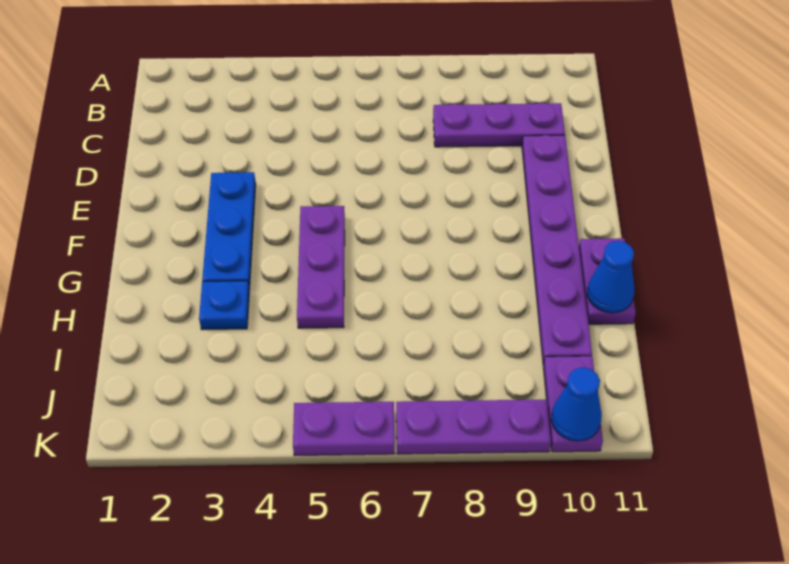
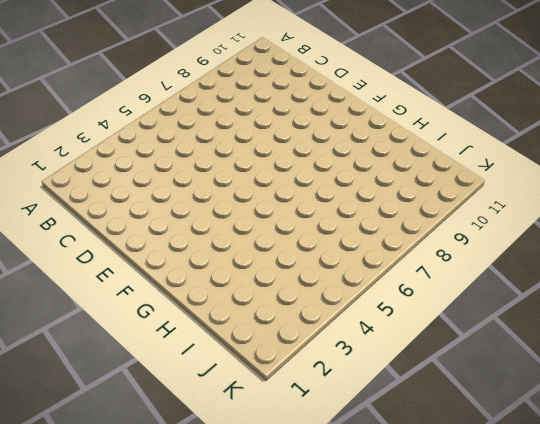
none -> purple 1x3 plate [433,103,565,147]
none -> purple 1x6 plate [522,135,592,365]

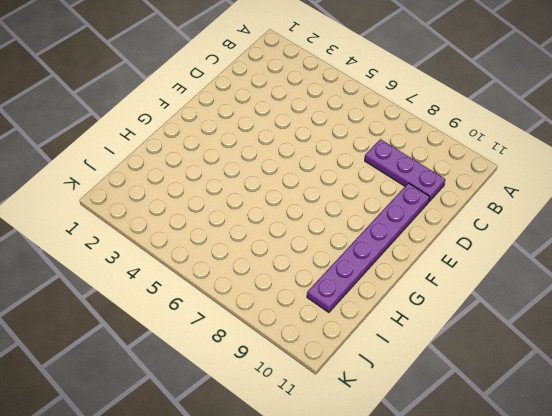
none -> blue 1x3 plate [202,172,256,290]
none -> purple 1x3 plate [297,206,345,328]

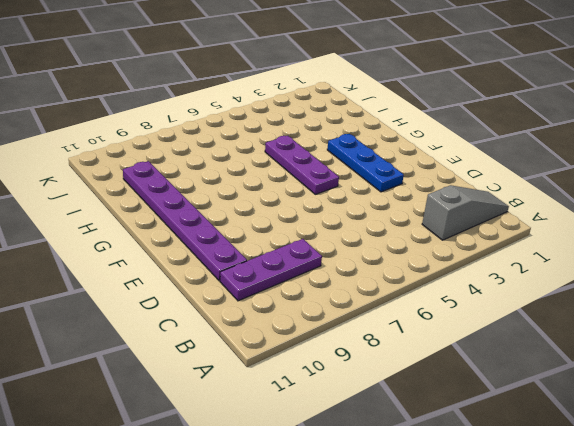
grey 1x3 slope [422,185,509,240] -> none
none -> purple 1x2 plate [579,238,636,324]
none -> blue 1x1 plate [199,281,249,330]

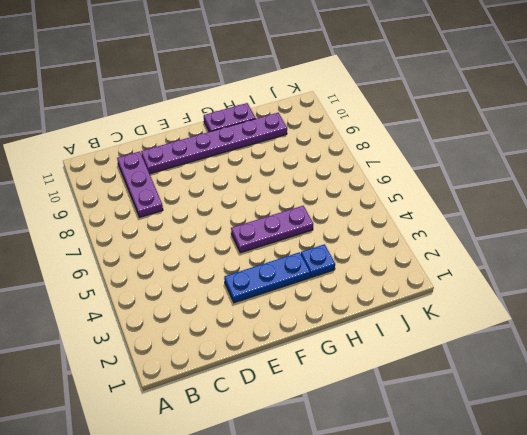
none -> purple 1x2 plate [543,356,603,452]
none -> purple 1x2 plate [293,402,395,456]

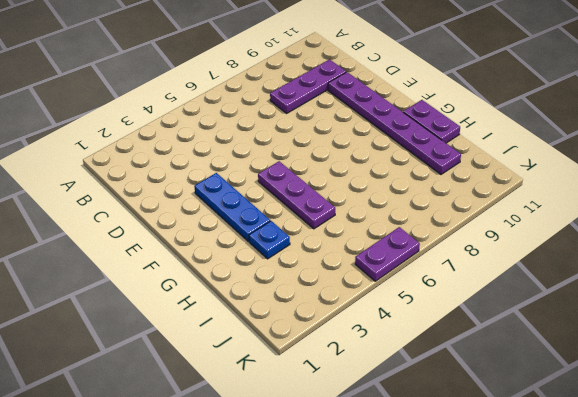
none -> purple 1x2 plate [543,356,603,452]
none -> purple 1x3 plate [396,399,551,454]

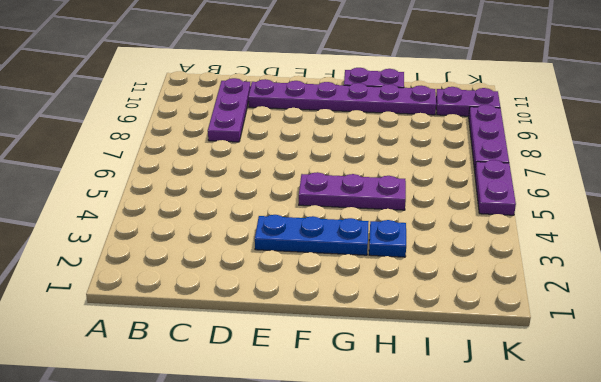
none -> blue 1x1 cone [587,241,634,313]
none -> blue 1x1 cone [551,367,602,441]

